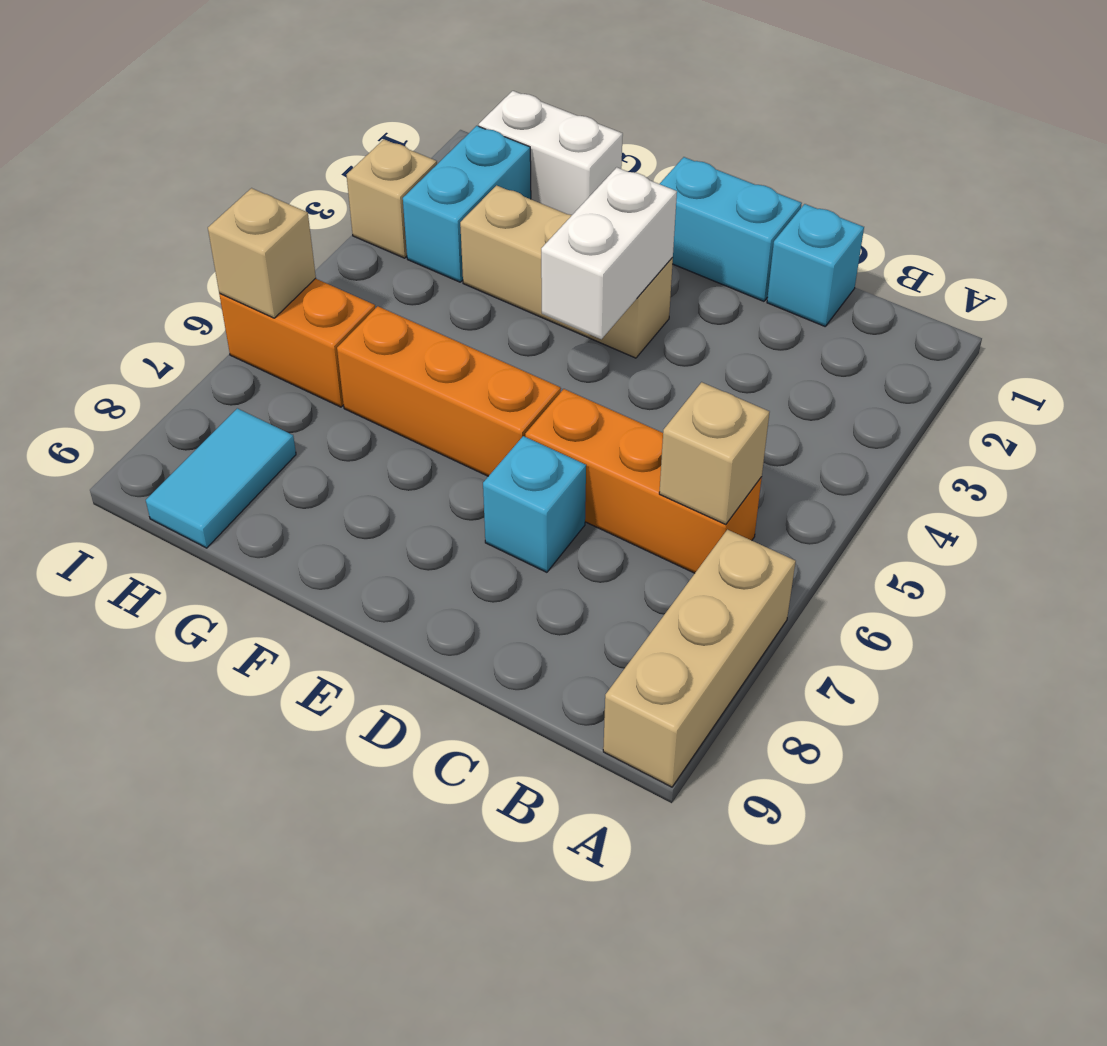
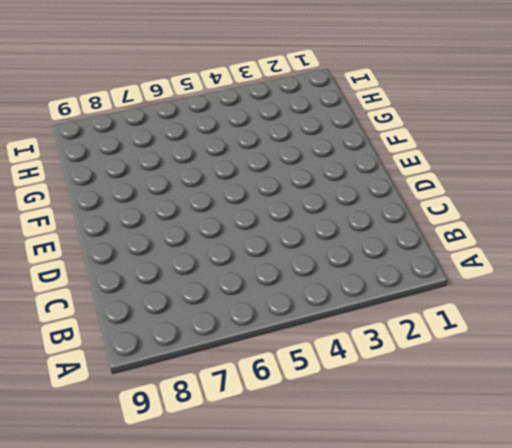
none -> tan 1x3 brick [603,530,796,787]
none -> orange 1x3 brick [525,389,762,573]
none -> cyan 1x1 brick [767,204,864,326]

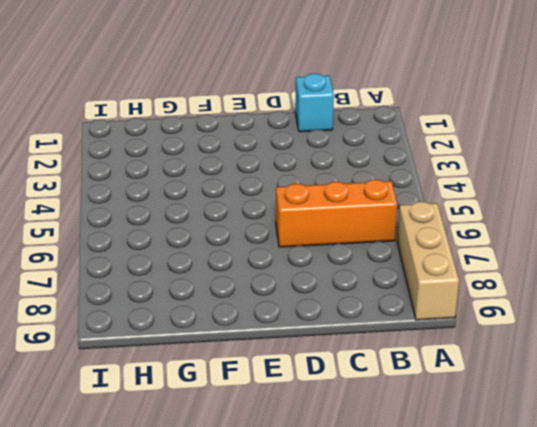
none -> cyan 1x2 brick [660,157,802,301]
none -> cyan 1x1 brick [483,436,586,572]
none -> tan 1x3 brick [460,185,673,358]

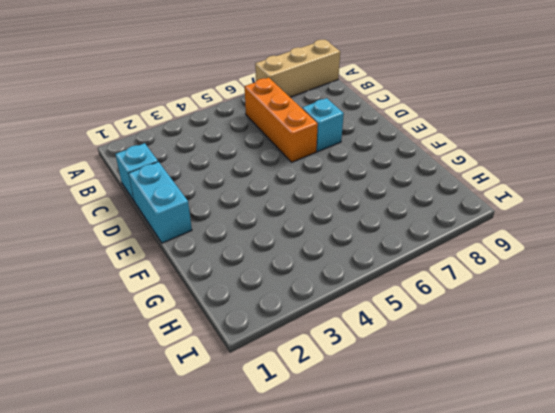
none -> tan 1x3 brick [460,185,673,358]
none -> orange 1x3 brick [337,306,561,476]
none -> white 1x2 brick [478,91,623,215]

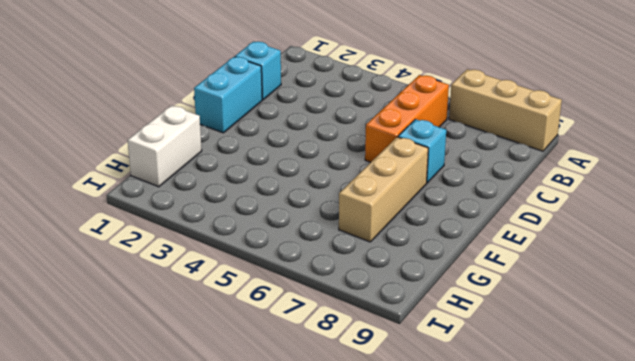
tan 1x3 brick [339,137,428,242] -> tan 1x3 brick moved to [460,185,673,358]
none -> orange 1x3 brick [337,306,561,476]
none -> cyan 1x2 brick [403,126,531,282]
none -> orange 1x2 brick [219,278,375,407]

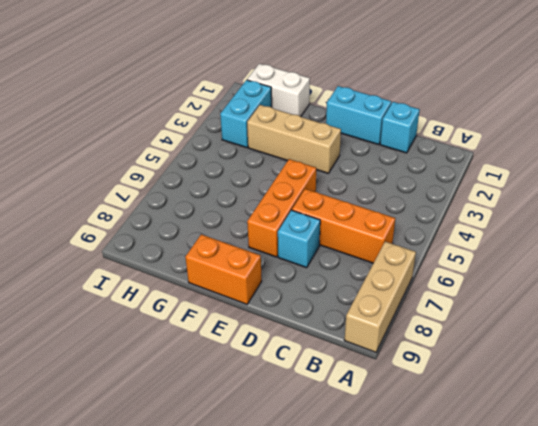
orange 1x3 brick [247,159,316,257] -> orange 1x3 brick turned to [337,306,561,476]
orange 1x2 brick [185,234,262,304] -> orange 1x2 brick moved to [219,278,375,407]
none -> cyan 1x2 tile [146,408,296,548]
none -> tan 1x1 brick [347,140,437,258]
none -> tan 1x1 brick [659,382,769,525]

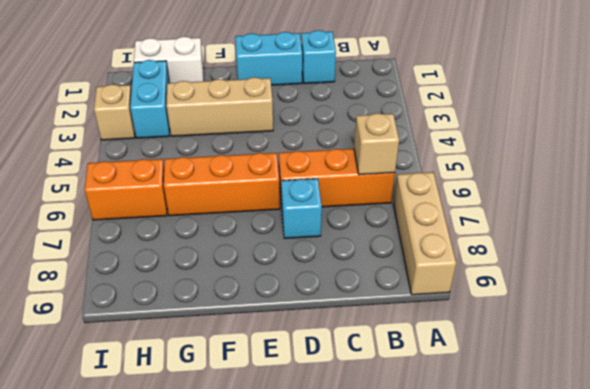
none -> cyan 1x2 tile [146,408,296,548]
none -> white 1x2 brick [541,167,677,339]
none -> tan 1x1 brick [208,188,316,318]

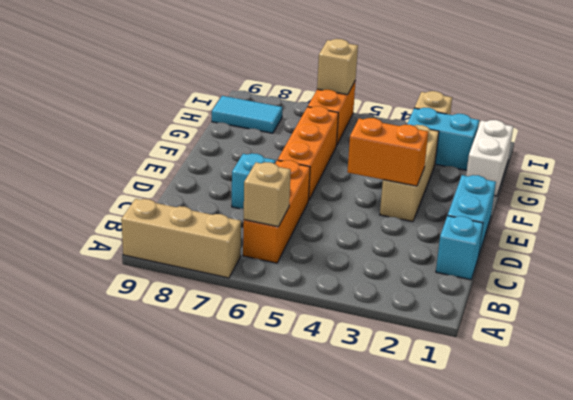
orange 1x2 brick [347,118,428,186] -> white 1x2 brick [541,167,677,339]

